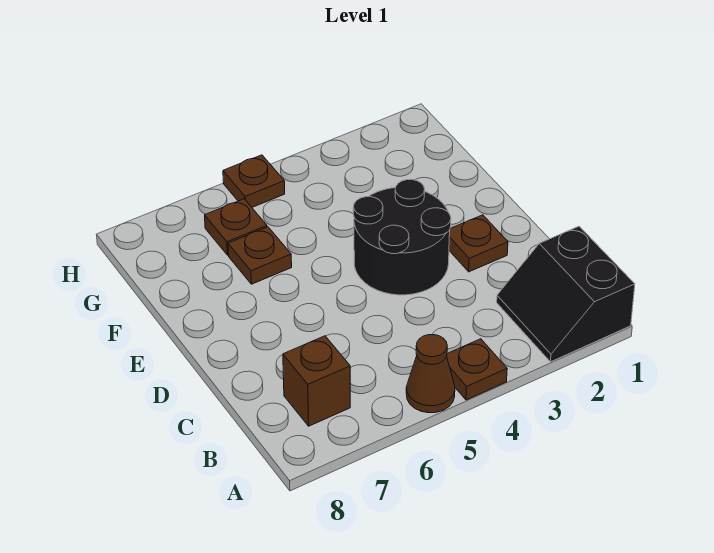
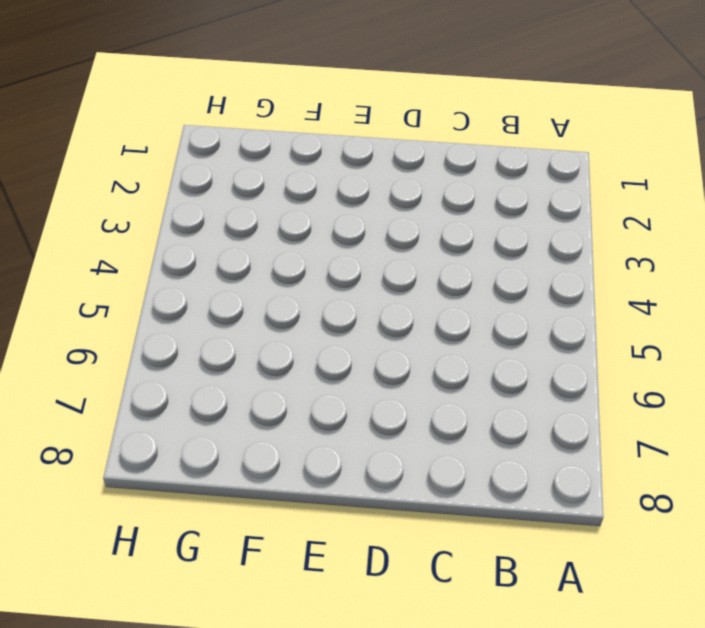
none -> black 2x2 slope [497,226,635,362]
none -> brown 1x1 plate [447,339,507,400]

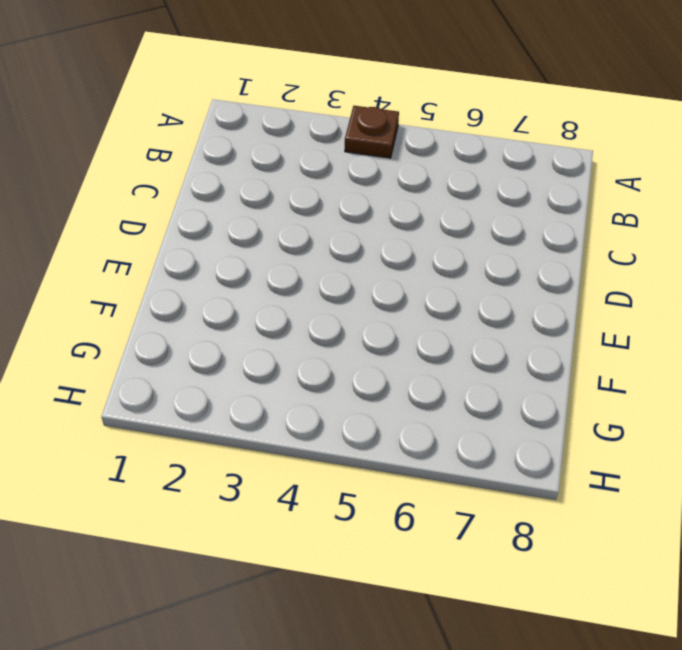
none -> black 2x2 slope [497,226,635,362]
none -> brown 1x1 cone [406,335,455,413]

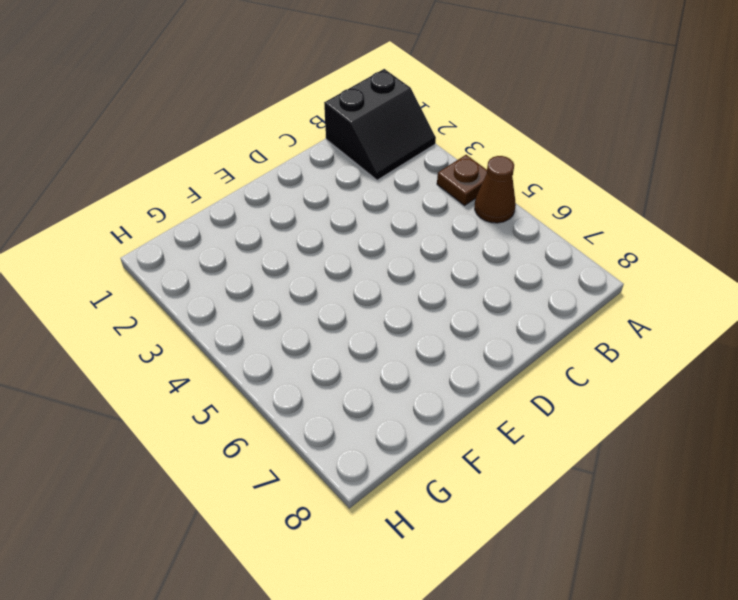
none -> brown 1x1 brick [283,336,350,426]
none -> brown 1x1 plate [449,215,508,272]

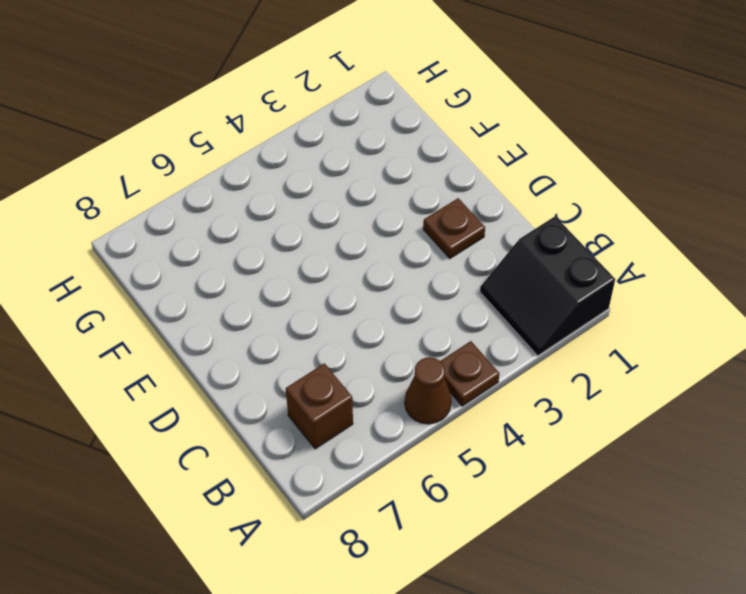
none -> black 2x2 round brick [353,179,451,295]
none -> brown 1x1 plate [228,227,292,284]

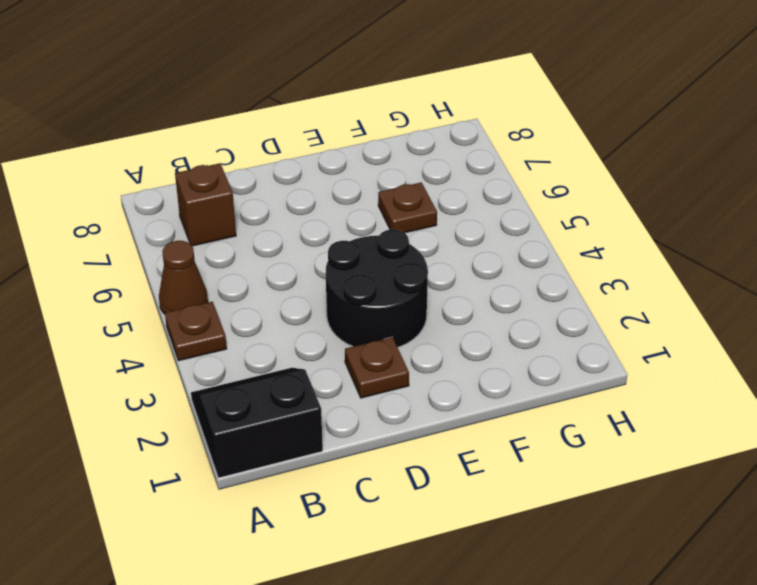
none -> brown 1x1 plate [205,199,267,255]
none -> brown 1x1 plate [223,155,285,207]

